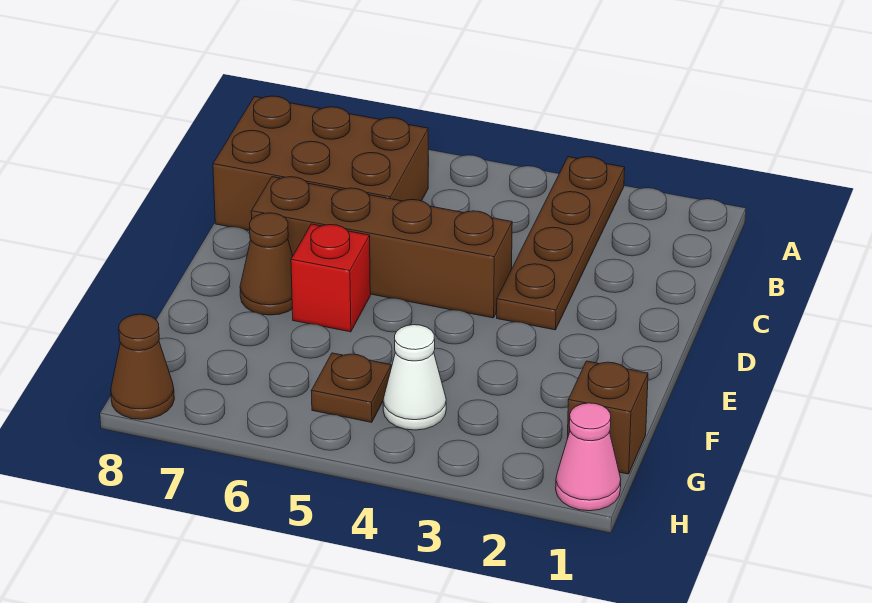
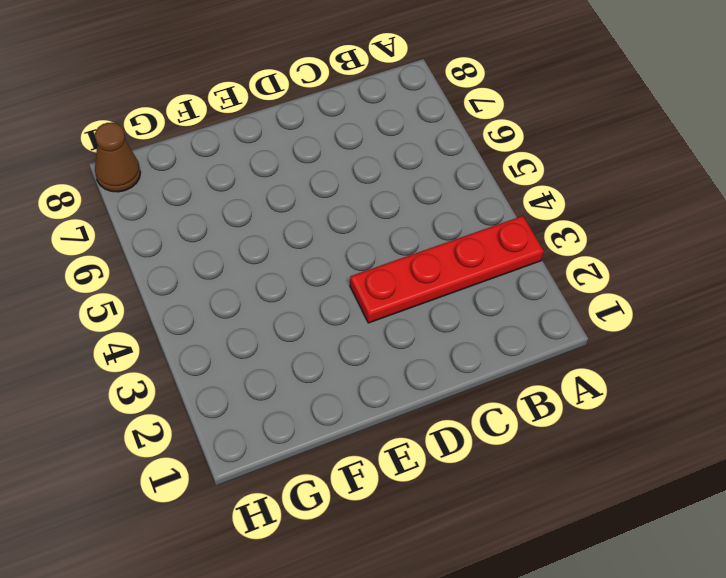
red 1x4 plate [350,216,544,323] -> brown 1x4 plate [497,157,625,330]
none -> brown 2x3 brick [213,96,428,231]
none -> brown 1x4 brick [251,177,512,318]

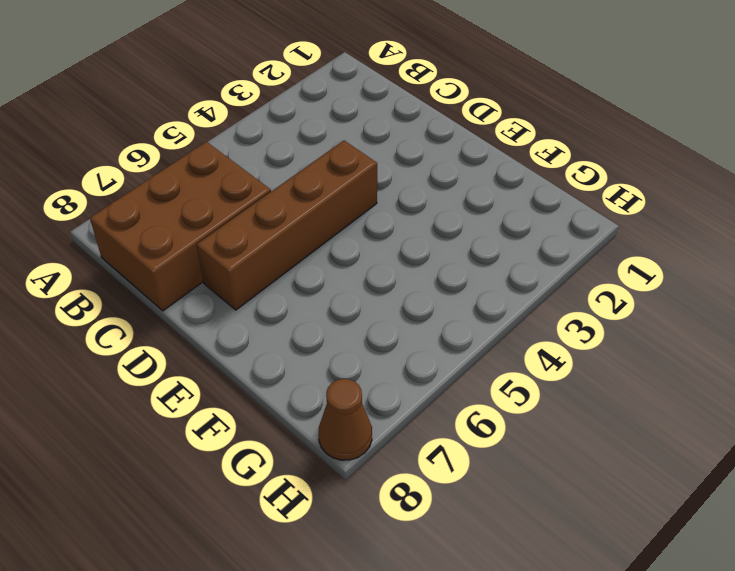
none -> brown 1x4 plate [497,157,625,330]
none -> red 1x1 brick [291,224,370,332]

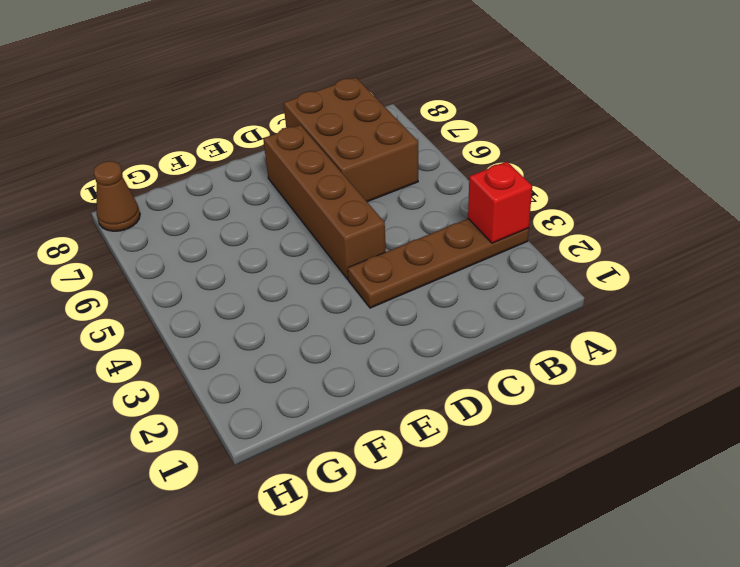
red 1x1 brick [468,162,532,243] -> red 1x1 brick moved to [291,224,370,332]
none -> brown 1x1 cone [240,213,293,315]
none -> brown 1x1 brick [567,361,648,474]

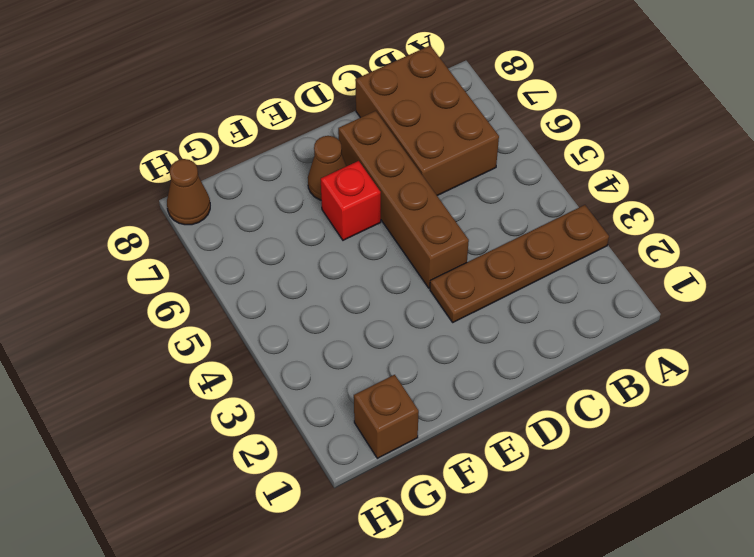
none -> white 1x1 cone [383,325,446,430]
none -> brown 1x1 plate [311,353,391,422]

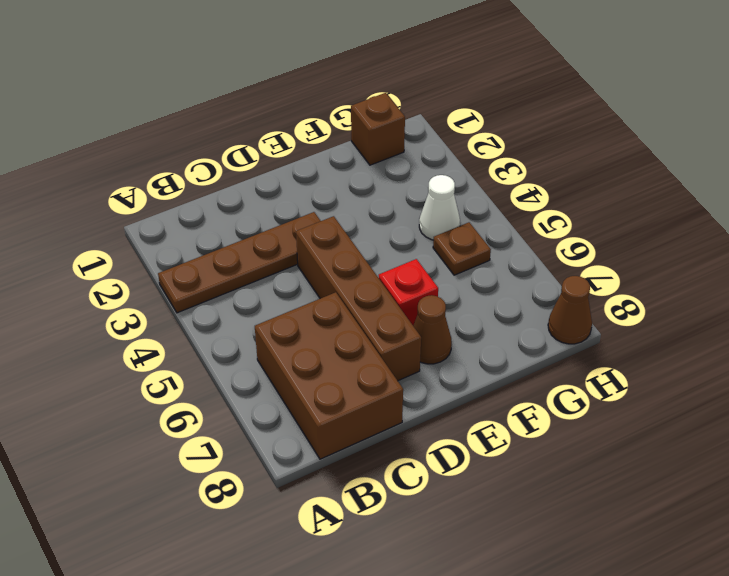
none -> pink 1x1 cone [556,403,621,511]

